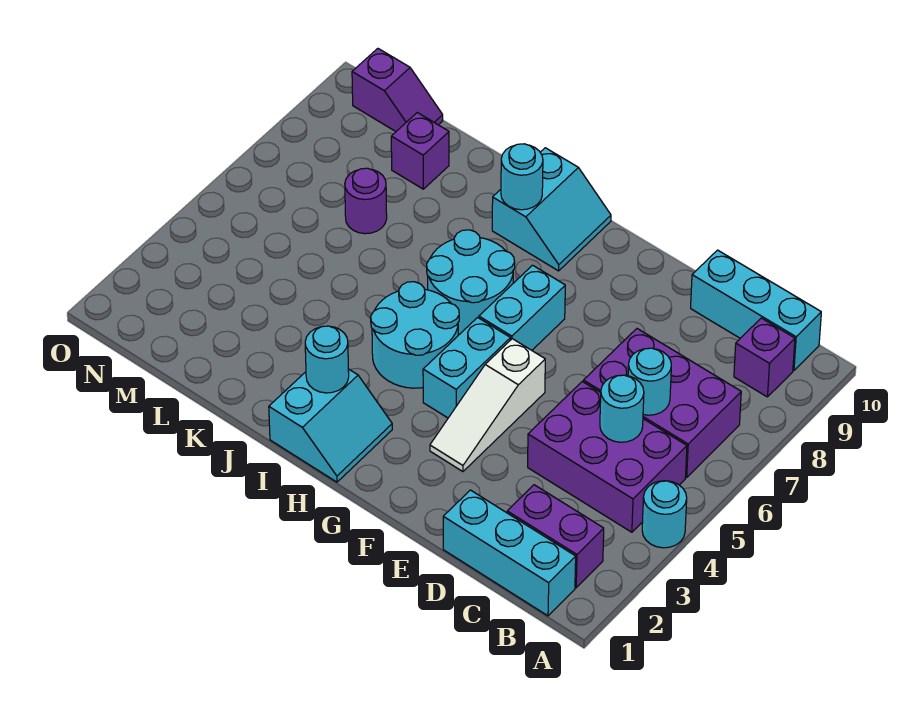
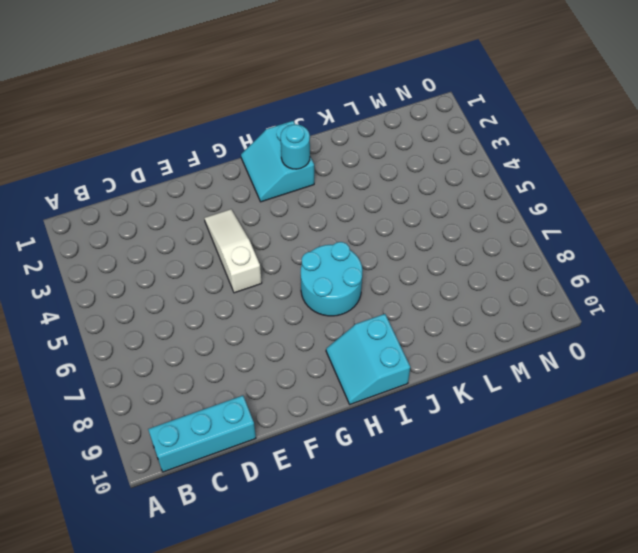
none -> cyan 1x1 round brick [642,481,687,548]
none -> cyan 1x3 brick [443,490,576,616]
none -> purple 1x2 brick [507,485,604,588]

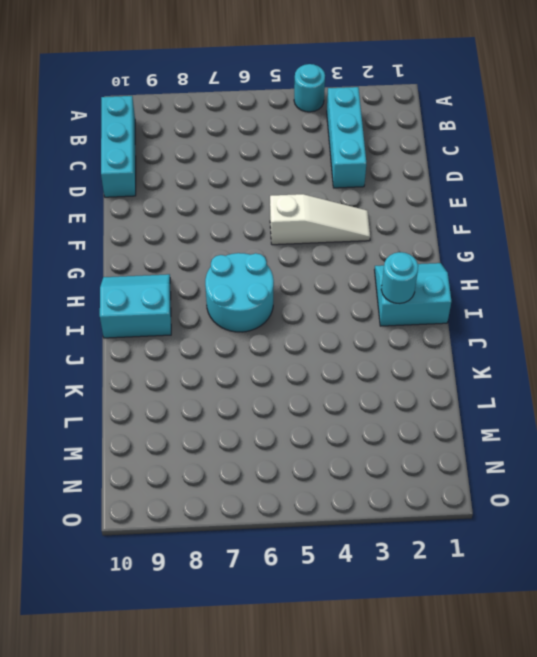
cyan 1x3 brick [327,87,366,188] -> cyan 1x3 brick moved to [443,490,576,616]
none -> purple 1x2 brick [507,485,604,588]
none -> purple 2x3 brick [528,382,687,532]
none -> purple 2x3 brick [583,329,741,477]

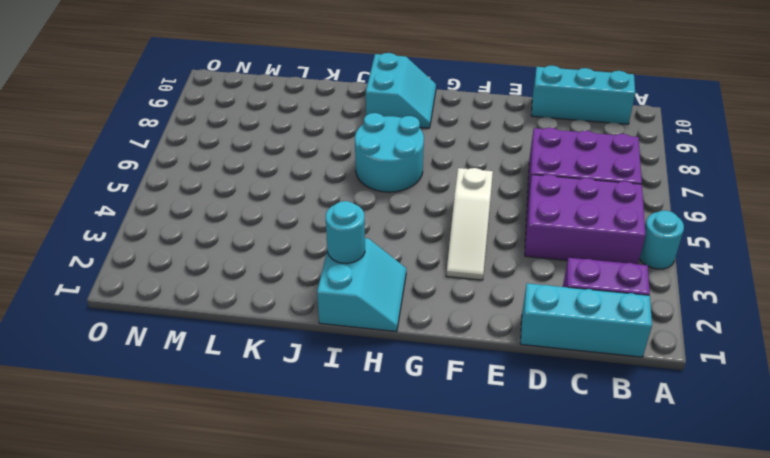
none -> purple 1x1 brick [734,318,795,397]
none -> cyan 1x2 brick [423,318,511,418]
none -> cyan 1x2 brick [479,265,565,350]

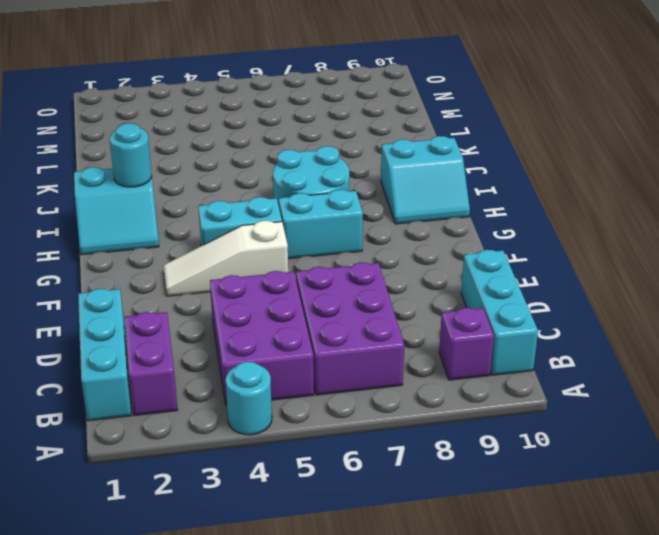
none -> cyan 2x2 round brick [371,282,459,388]
none -> purple 1x1 round brick [345,168,387,234]
none -> purple 1x1 brick [391,113,449,189]

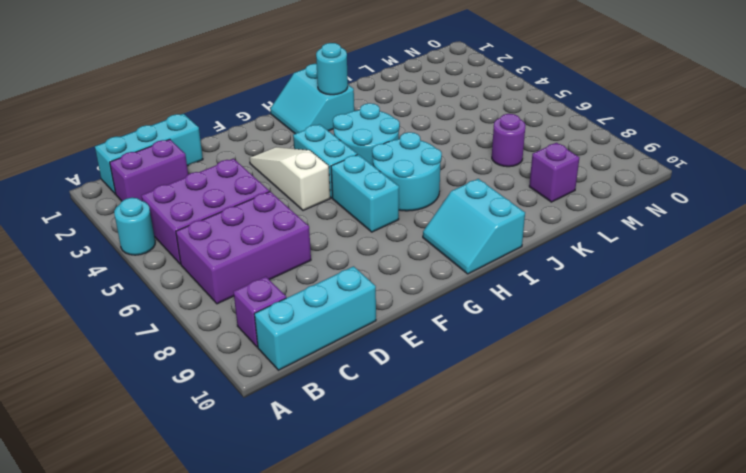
none -> purple 1x2 slope [352,49,443,131]
none -> cyan 1x1 round brick [600,375,644,442]
none -> cyan 1x1 round brick [628,348,671,415]

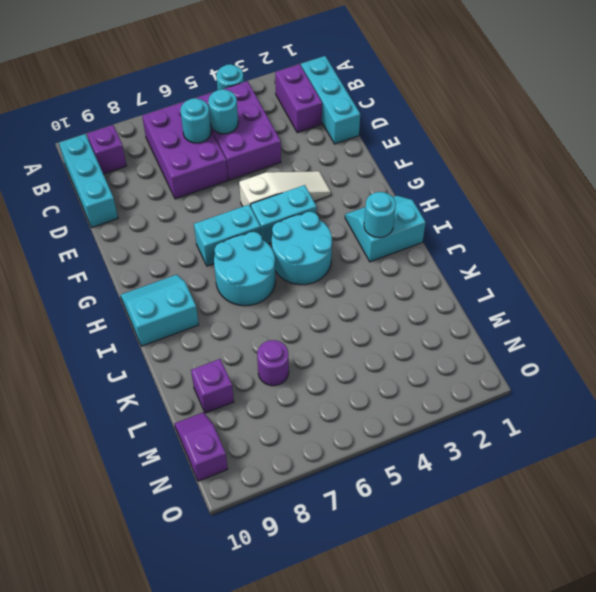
none -> cyan 1x1 round brick [501,144,543,210]

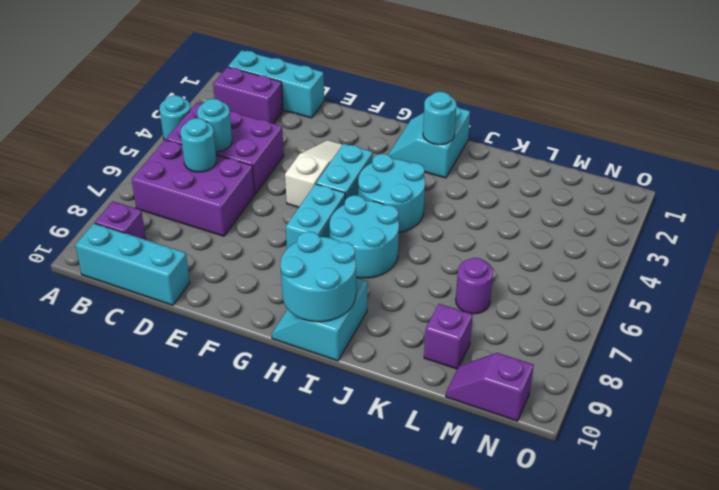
cyan 2x2 round brick [280,232,356,322] -> cyan 1x1 round brick [501,144,543,210]

